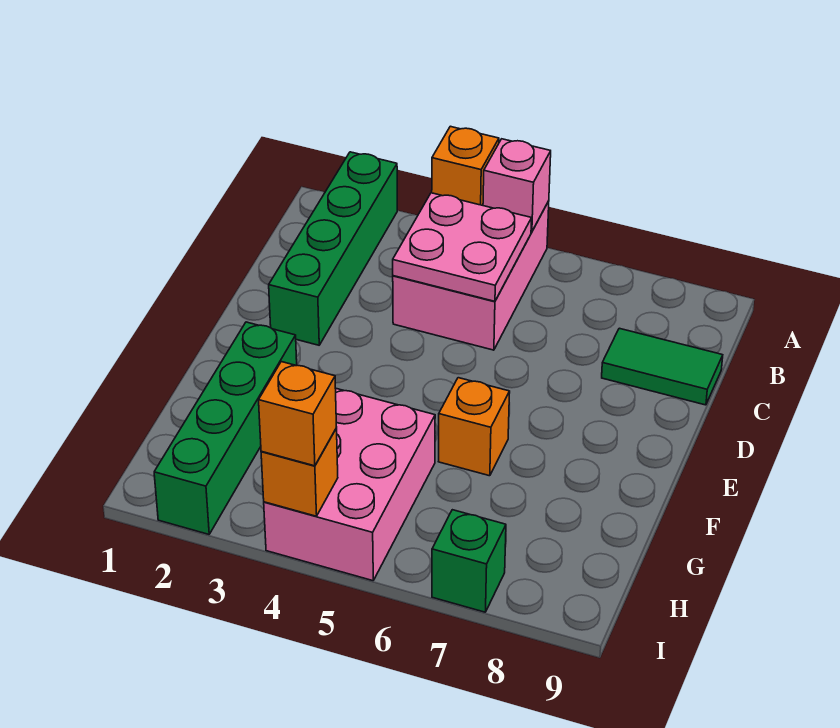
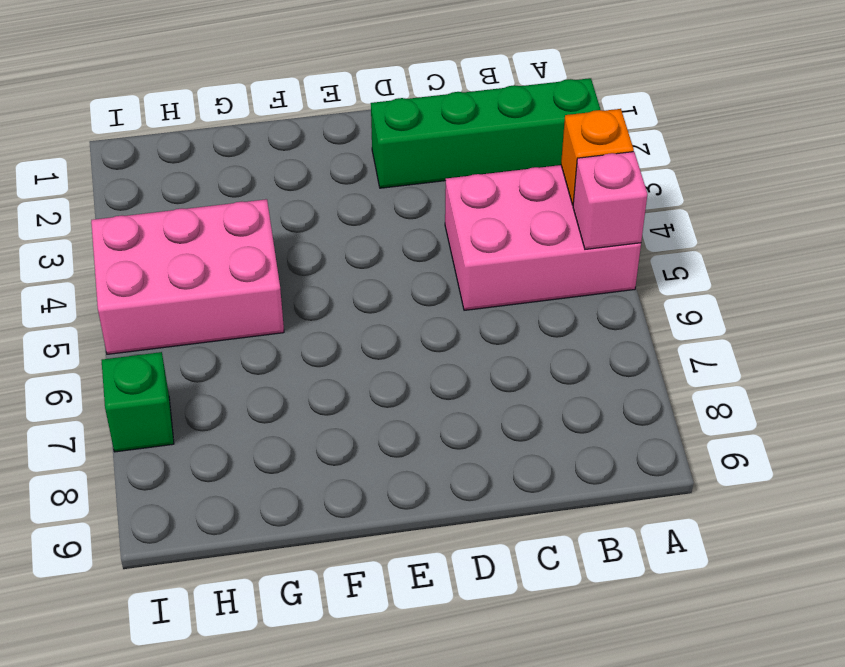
none -> green 1x2 tile [602,328,723,405]
none -> green 1x4 brick [154,322,297,534]
none -> orange 1x1 brick [438,378,510,476]

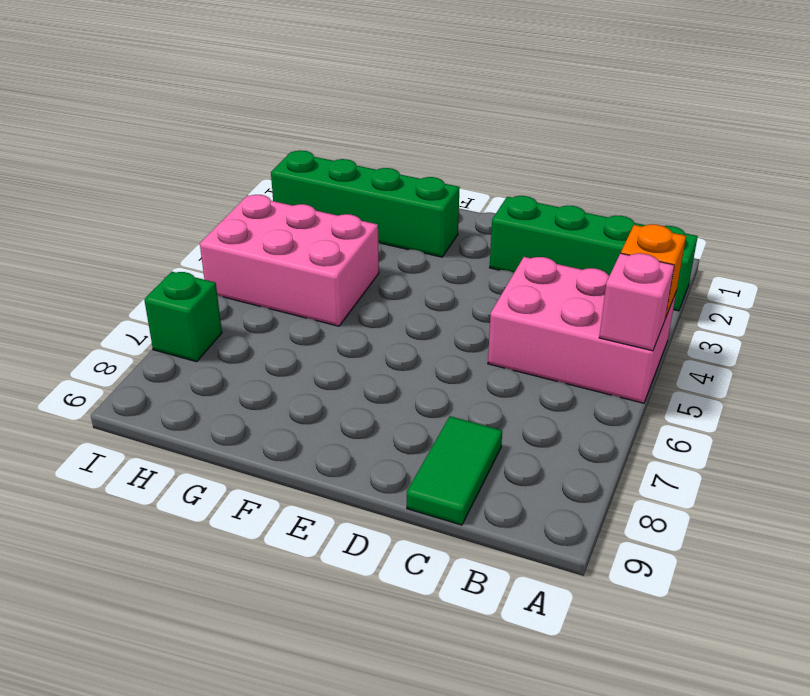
none -> orange 1x1 brick [438,378,510,476]
none -> pink 2x2 plate [393,193,532,301]
none -> orange 1x1 brick [261,428,338,516]

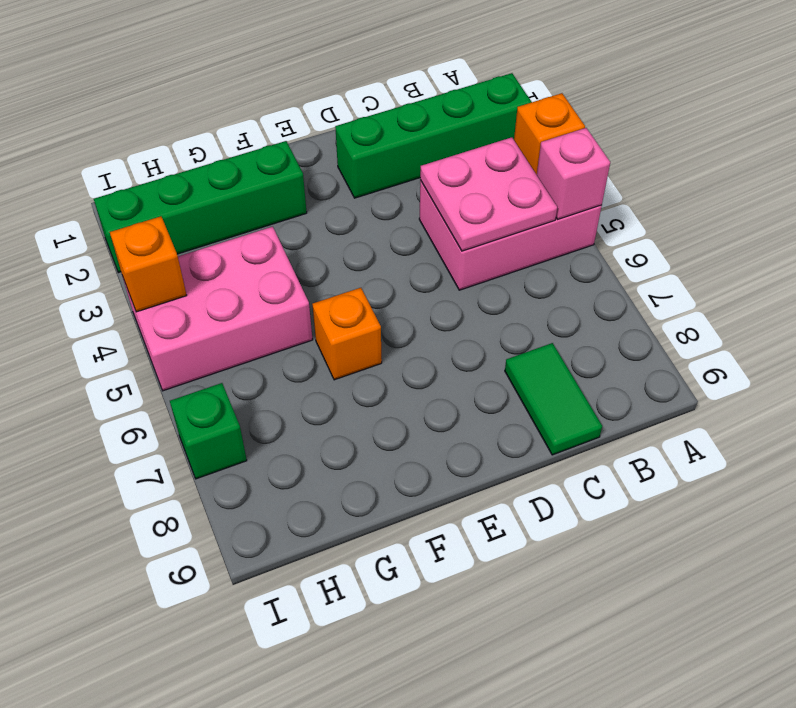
none -> orange 1x1 brick [259,362,336,466]

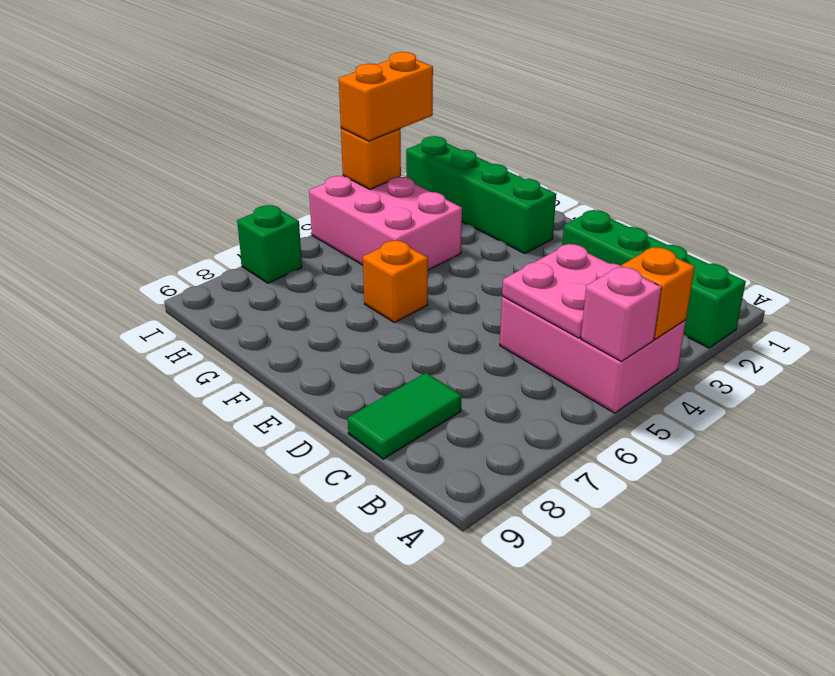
orange 1x2 brick [339,52,433,141] -> orange 1x1 brick [259,362,336,466]

